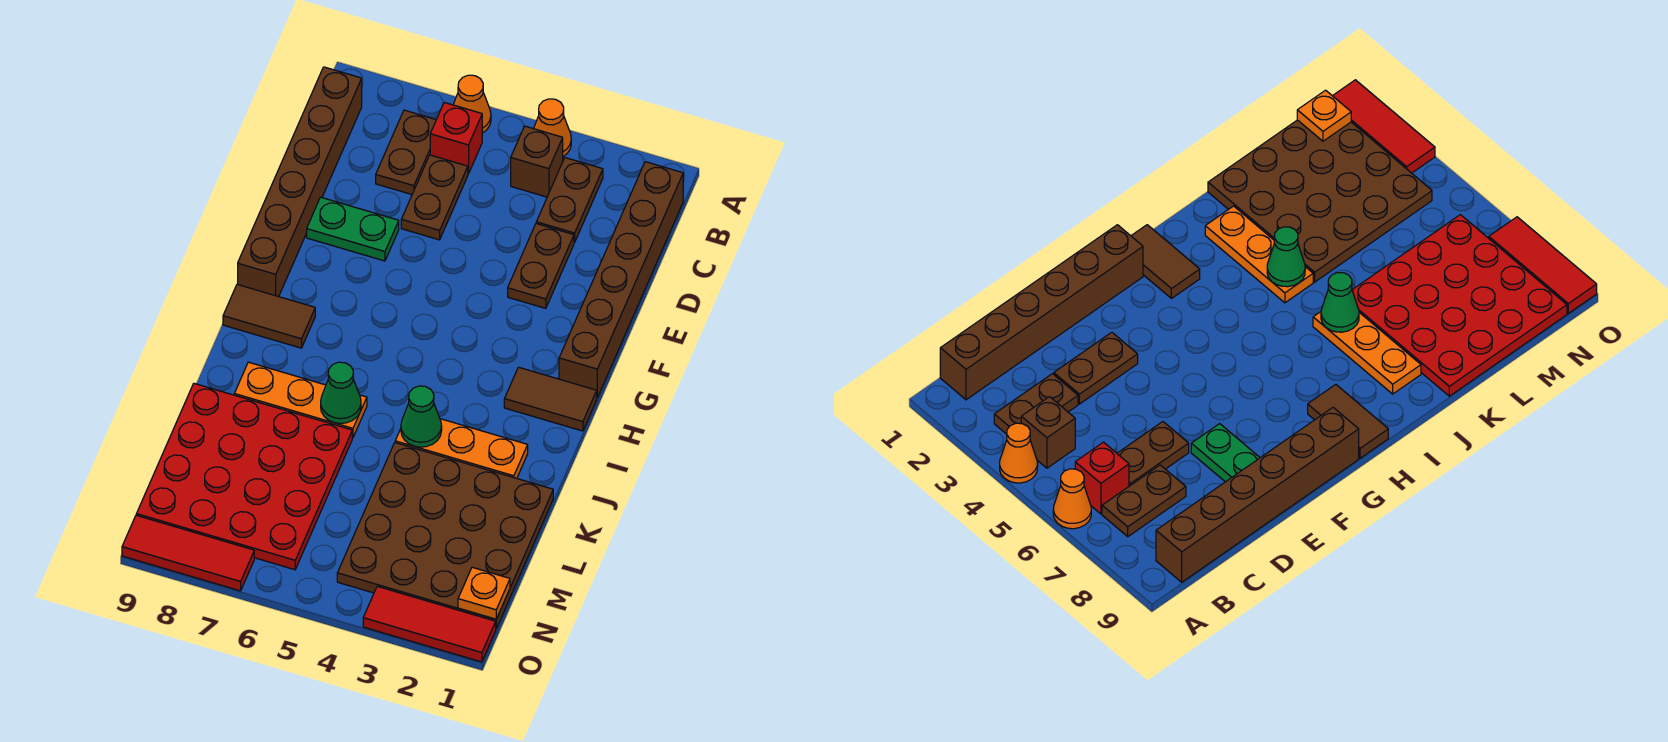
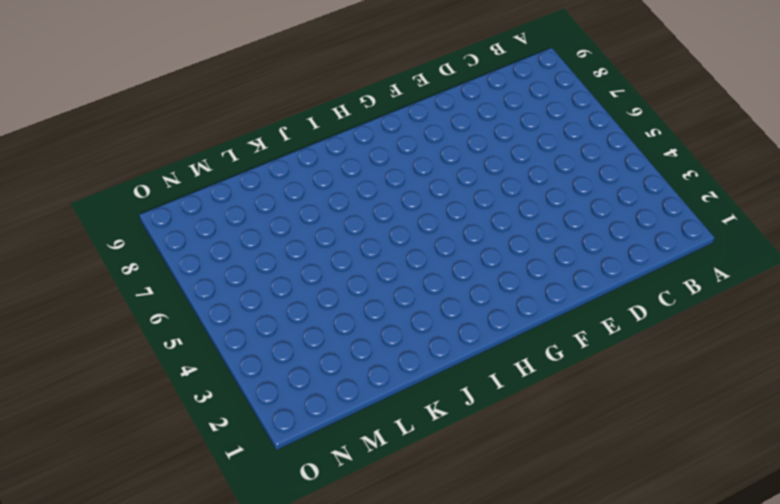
none -> orange 1x1 cone [534,99,571,156]
none -> orange 1x1 cone [453,75,491,133]
none -> brown 1x6 brick [559,162,683,398]

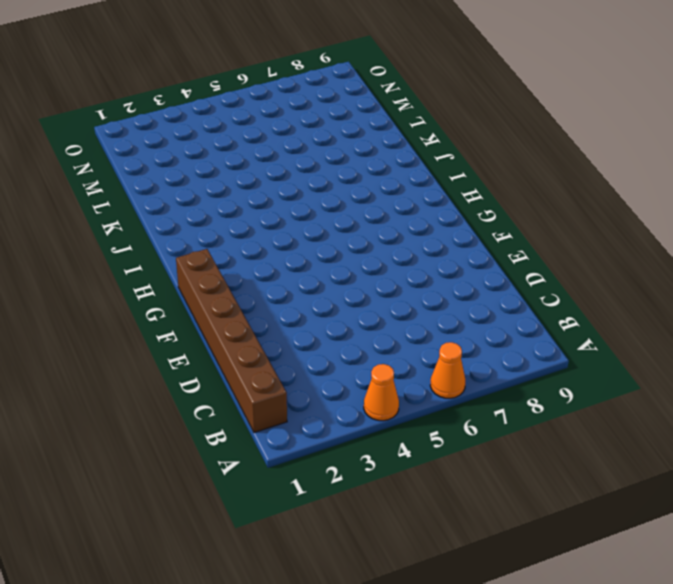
none -> brown 1x2 plate [536,158,603,242]
none -> brown 1x1 brick [511,126,563,197]
none -> red 1x1 brick [430,102,482,174]

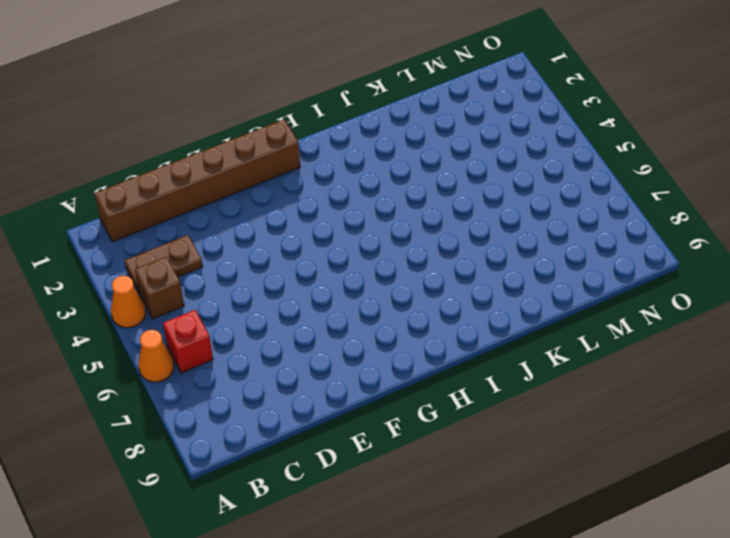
none -> brown 1x2 plate [376,110,436,194]
none -> brown 1x6 brick [238,67,362,297]
none -> brown 1x2 plate [401,155,468,240]

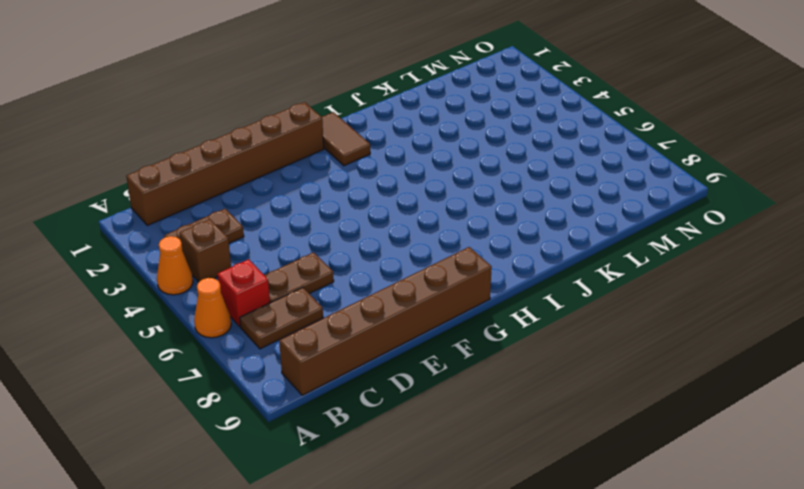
none -> brown 1x2 plate [508,224,574,308]
none -> green 1x2 plate [307,197,399,261]
none -> brown 1x2 tile [223,284,315,348]

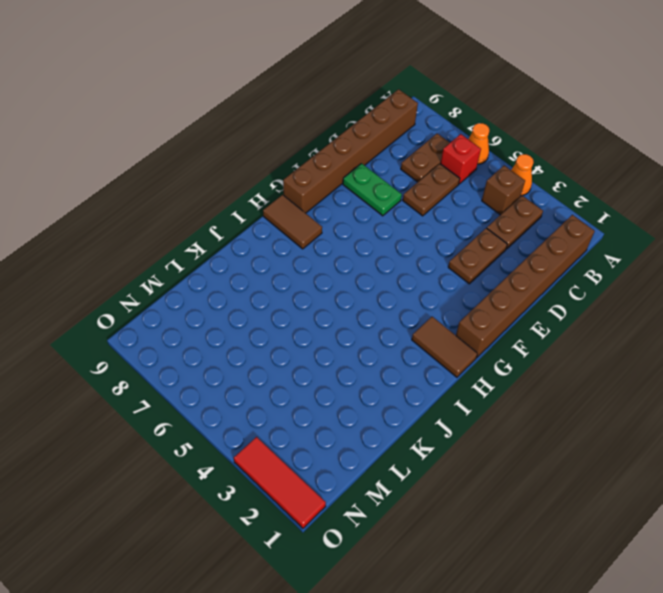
none -> orange 1x3 plate [395,419,528,478]
none -> orange 1x3 plate [234,362,367,438]
none -> brown 4x4 plate [337,443,553,628]

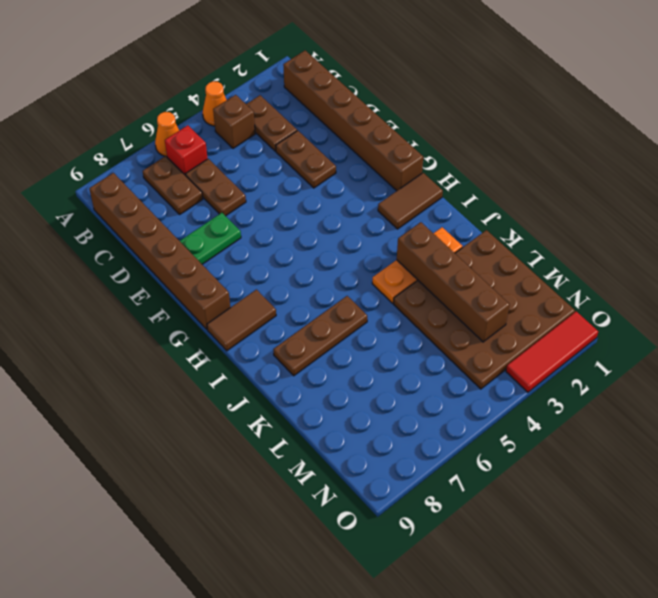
brown 1x4 brick [397,222,510,342] -> none
brown 1x3 plate [273,296,367,376] -> orange 1x3 plate [234,362,367,438]
none -> red 4x4 plate [136,384,352,570]
none -> red 1x3 tile [122,515,254,591]
none -> green 1x1 cone [401,386,442,447]

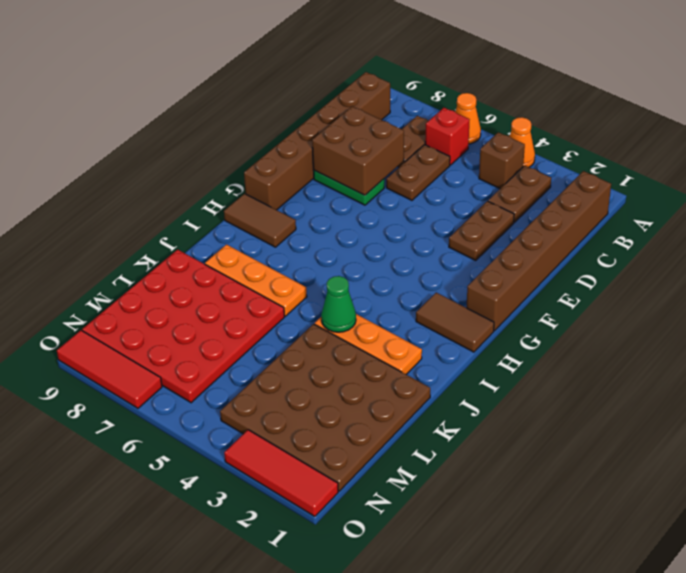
brown 2x2 brick [312,106,404,195] -> none
none -> green 1x1 cone [321,362,361,423]
none -> orange 1x1 plate [458,567,510,619]

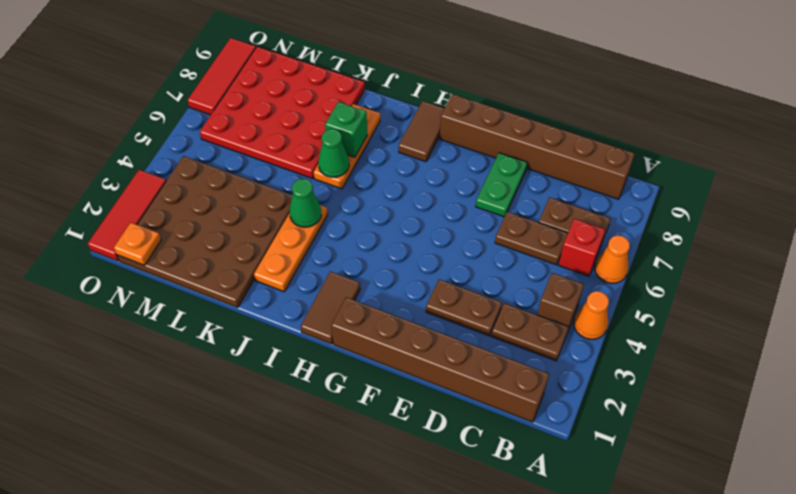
green 1x1 brick [325,102,367,157] -> none

